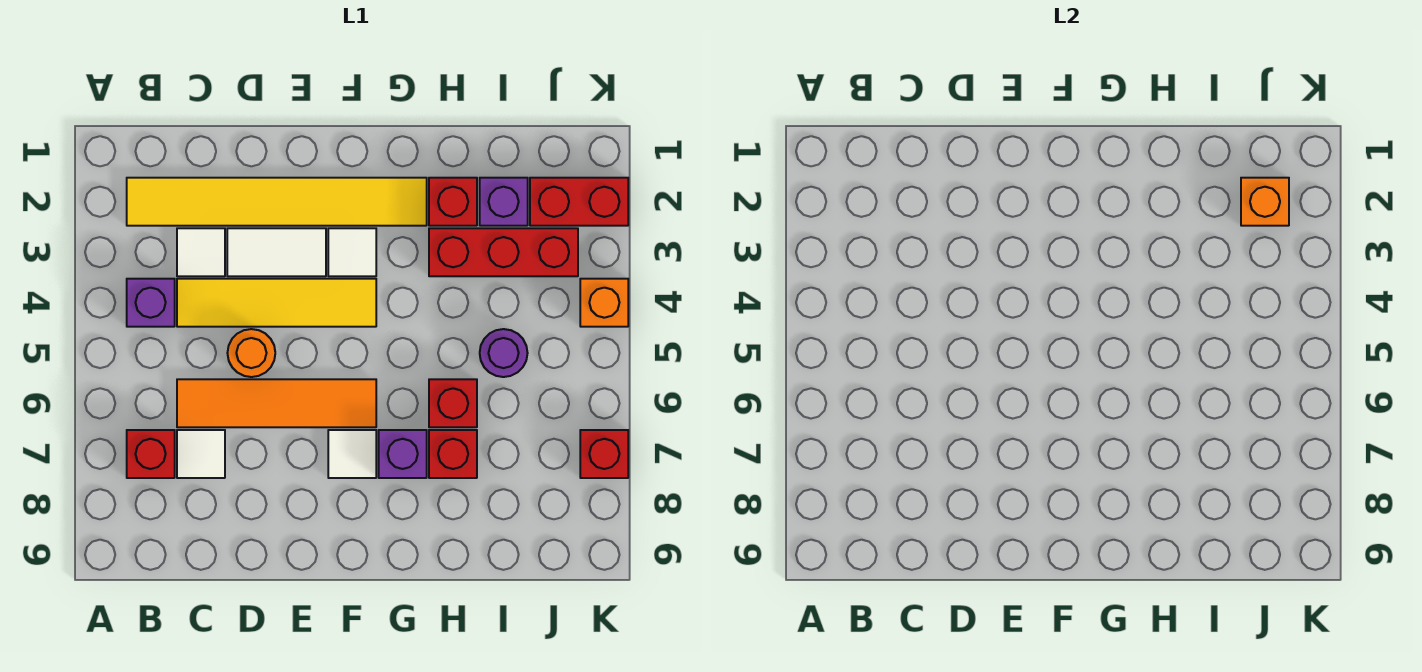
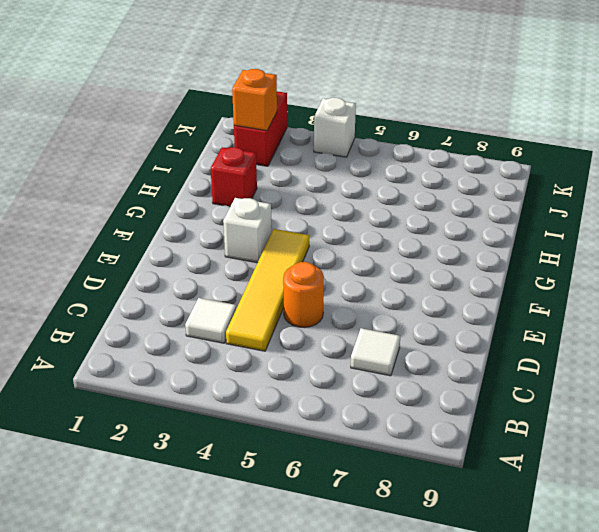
white 1x1 brick [223,198,272,263] -> white 1x1 tile [328,228,376,276]
white 1x1 brick [314,98,356,157] -> orange 1x1 brick [580,279,628,327]
none -> yellow 1x6 tile [127,178,427,226]
none -> purple 1x1 brick [127,279,175,327]
none -> red 1x1 brick [127,430,175,478]

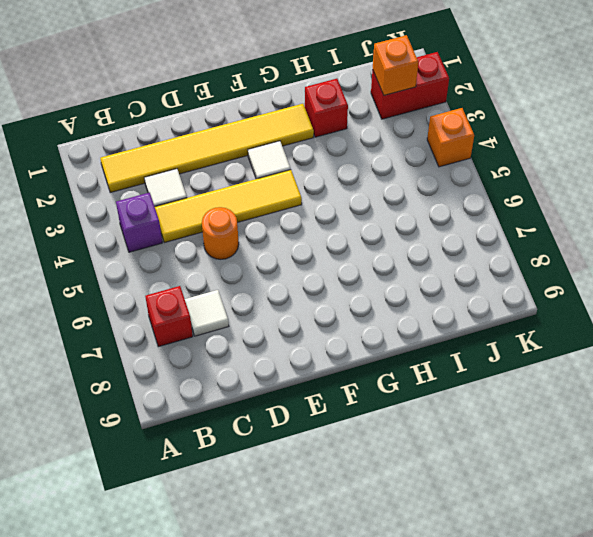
none -> orange 1x4 tile [177,379,376,427]
none -> white 1x2 tile [227,228,326,276]
none -> white 1x1 tile [328,430,376,478]

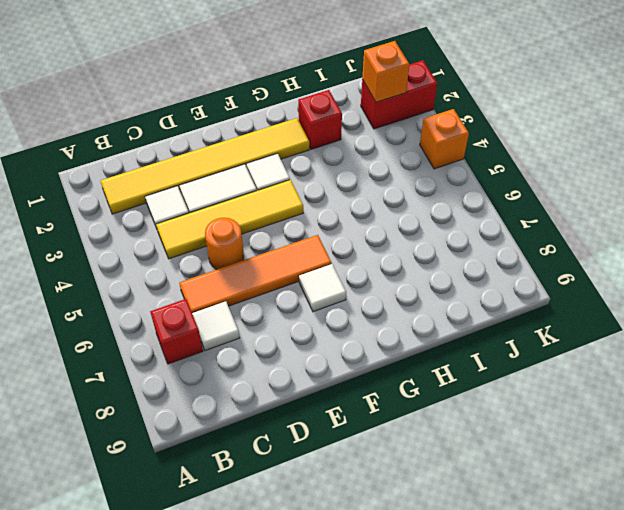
none -> purple 1x1 brick [127,279,175,327]
none -> purple 1x1 brick [379,430,427,478]
none -> red 1x3 brick [429,228,578,276]

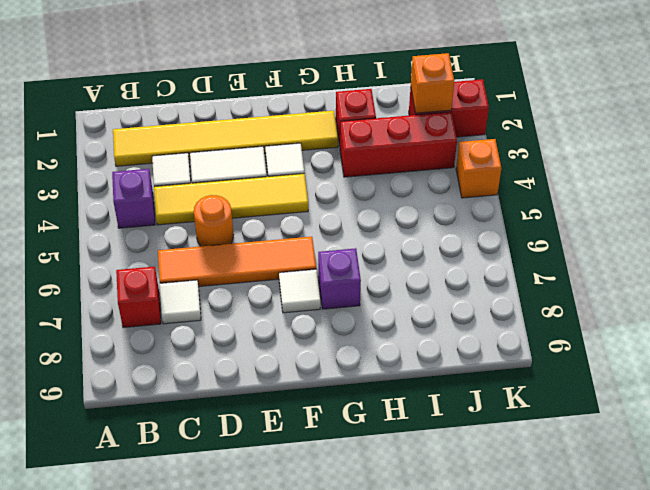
none -> red 1x1 brick [429,379,477,427]
none -> red 1x1 brick [429,430,477,478]
none -> purple 1x1 brick [480,178,528,226]

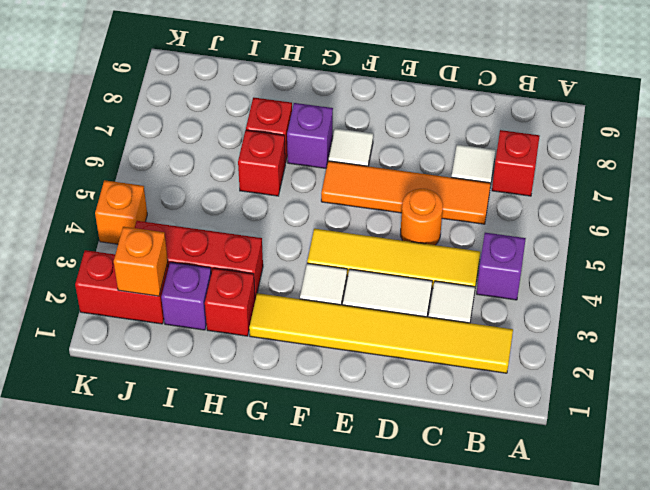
none -> purple 1x1 round brick [480,329,528,377]
none -> red 1x1 brick [580,430,628,478]

